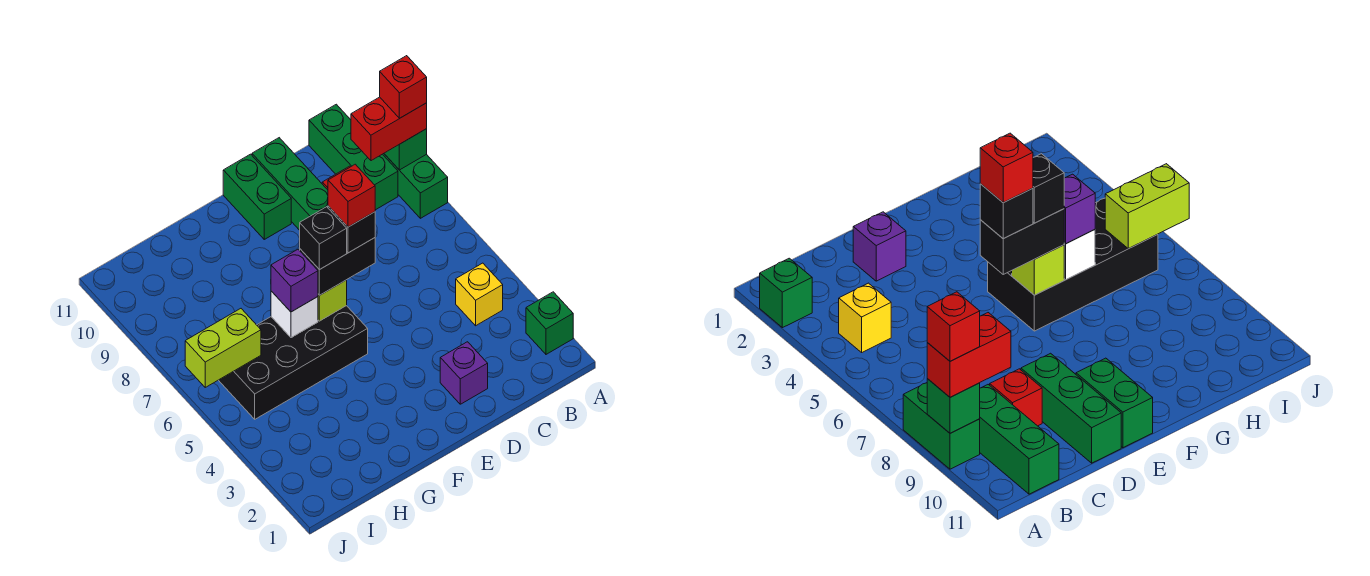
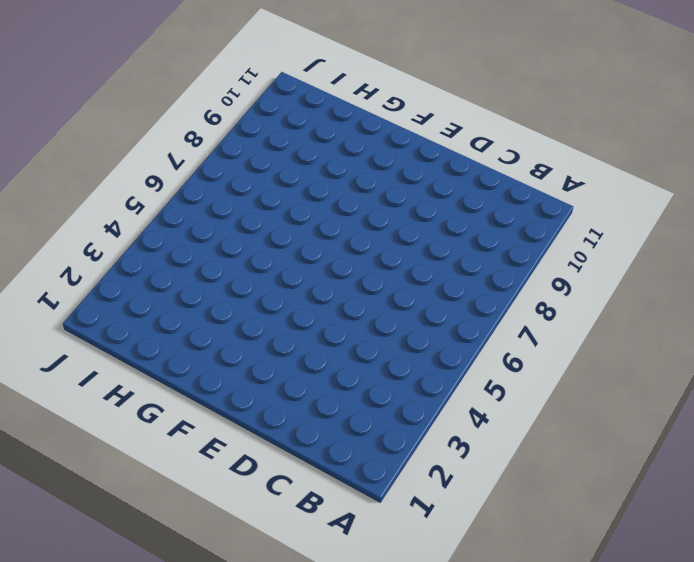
none -> green 1x1 brick [526,292,573,354]
none -> green 1x2 brick [383,154,448,218]
none -> yellow 1x1 brick [456,263,503,326]

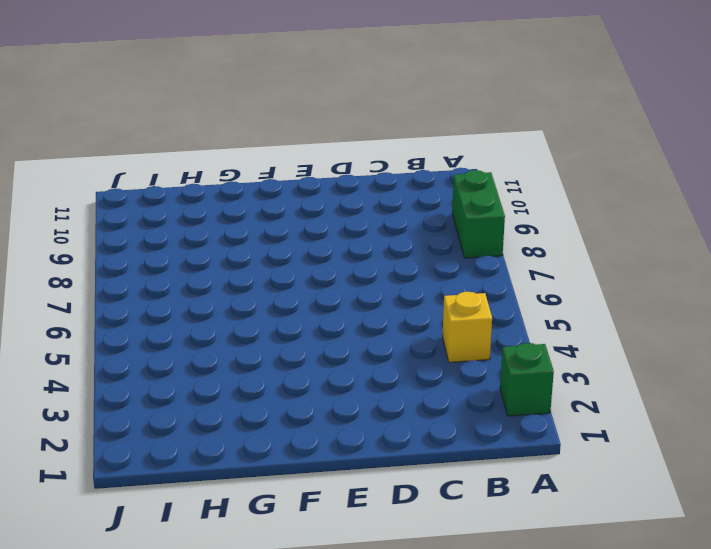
none -> green 1x3 brick [309,104,398,210]
none -> red 1x1 brick [990,369,1042,426]
none -> purple 1x1 brick [440,342,488,404]

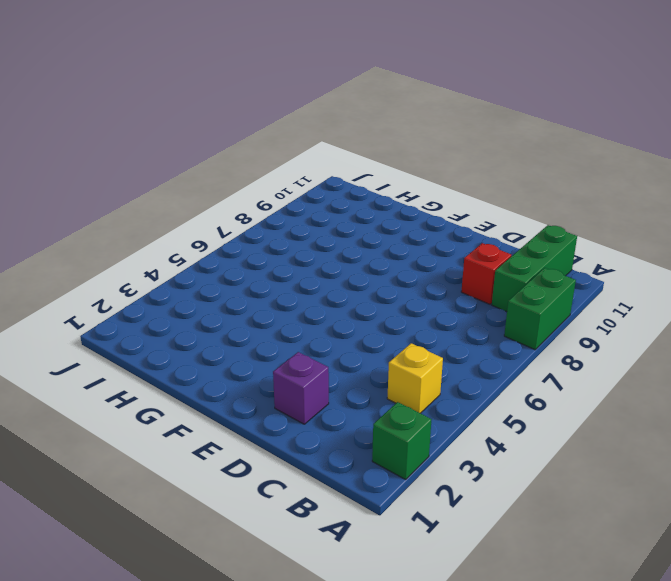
none -> green 1x3 brick [252,138,328,230]
none -> green 1x2 brick [223,154,291,239]
none -> black 2x4 brick [219,306,368,419]

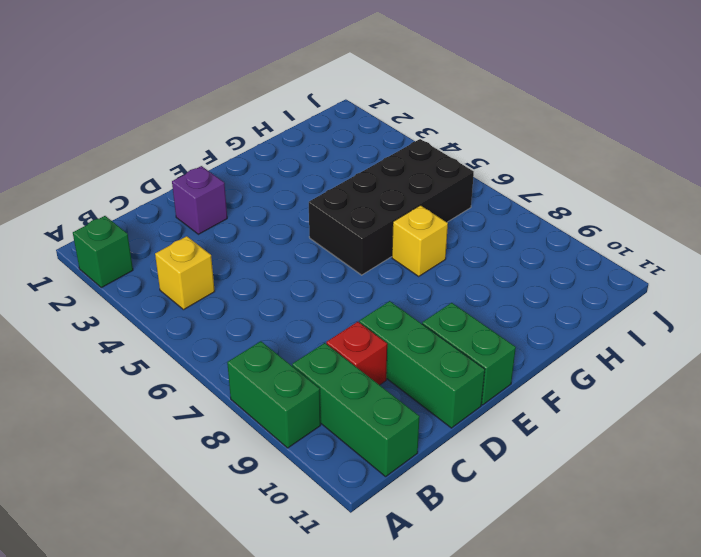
yellow 1x1 brick [392,205,448,276] -> none
none -> green 1x1 brick [384,129,427,170]
none -> lime 1x1 brick [318,280,347,321]
none -> white 1x1 brick [271,291,318,338]

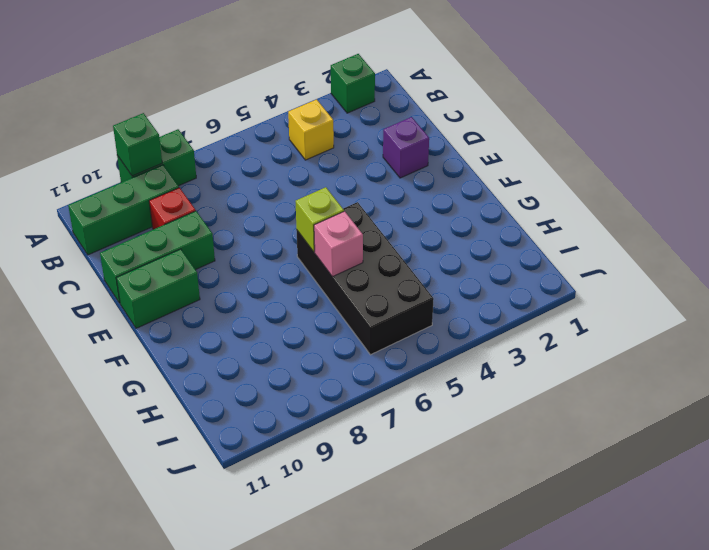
pink 1x1 brick [314,211,363,277] -> white 1x1 brick [271,291,318,338]
none -> lime 1x2 brick [185,309,261,387]
none -> red 1x2 brick [351,97,427,161]
none -> black 1x2 brick [300,238,375,295]

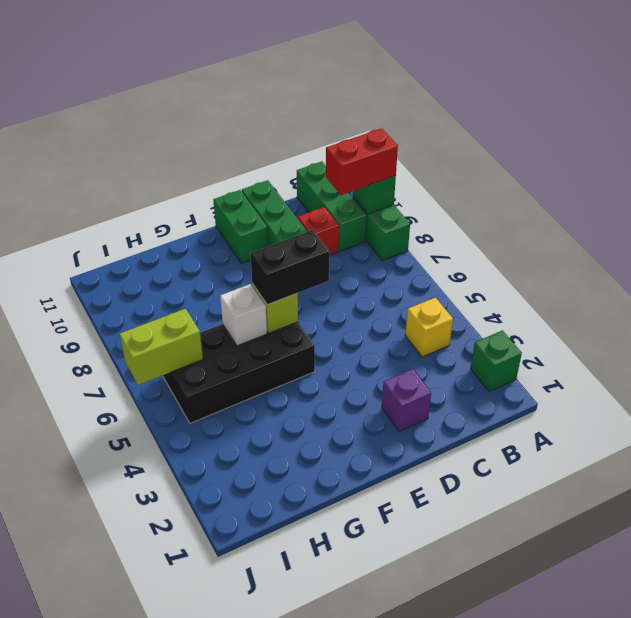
none -> purple 1x1 brick [271,249,318,312]
none -> red 1x1 brick [380,56,427,118]
none -> black 1x1 brick [328,206,375,253]

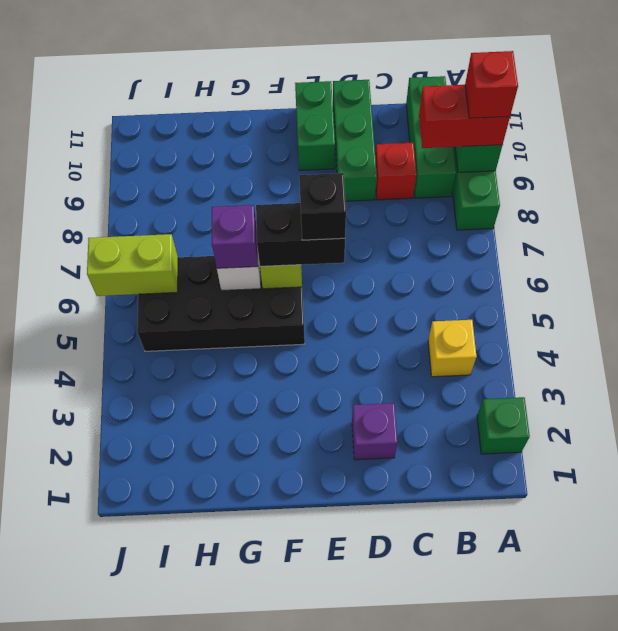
none -> black 1x1 brick [300,207,347,270]
none -> red 1x1 brick [328,164,375,227]

